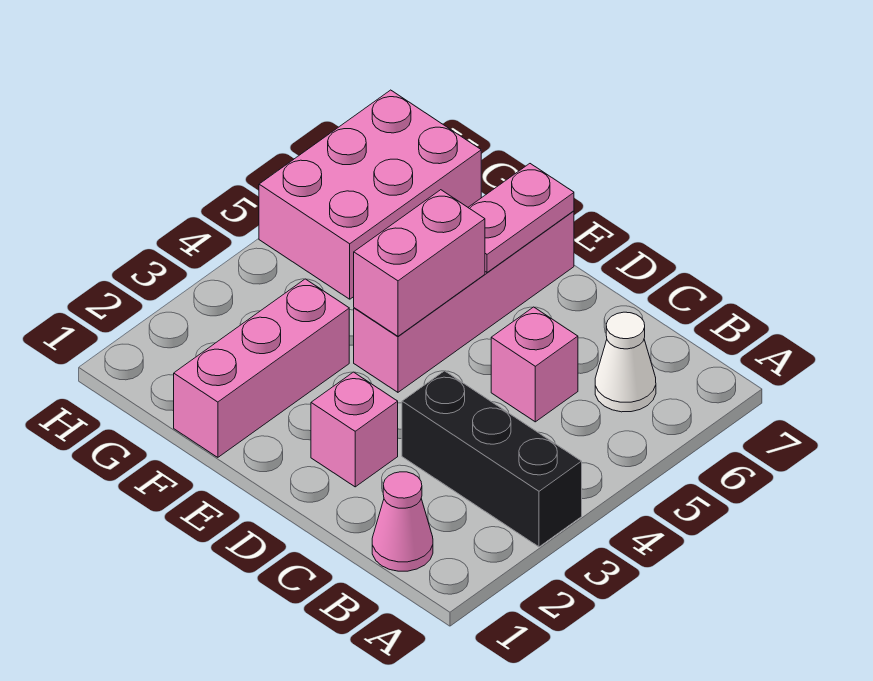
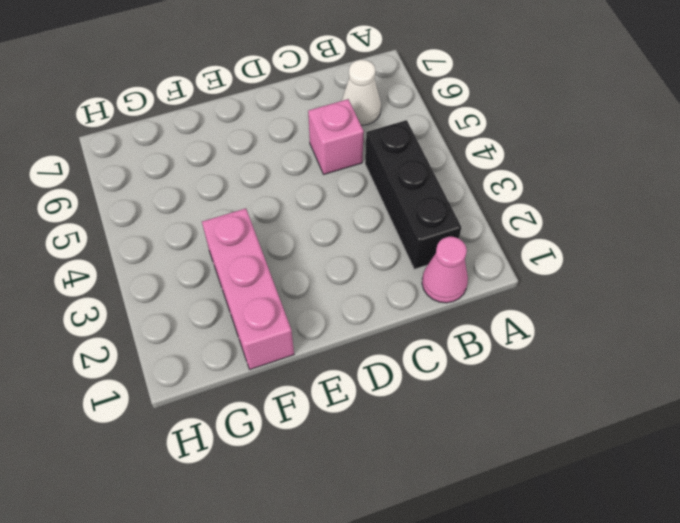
black 1x3 brick [365,120,461,269] -> black 1x3 brick turned to [402,371,582,547]
none -> pink 1x1 brick [311,372,398,487]
none -> pink 1x4 brick [354,211,574,392]

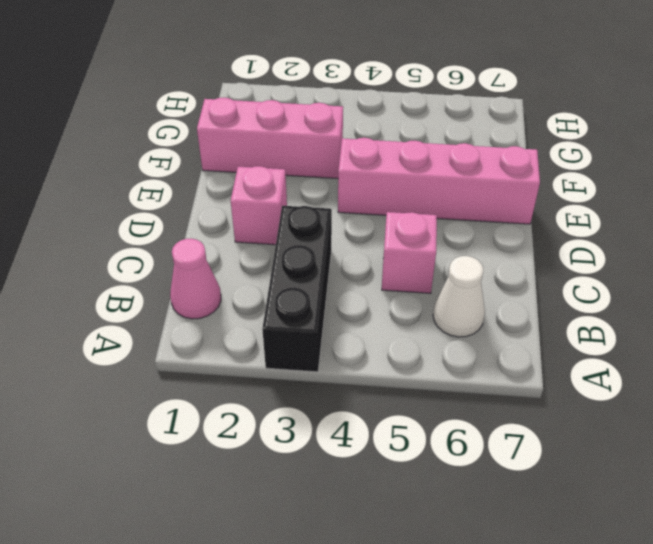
none -> pink 2x3 brick [259,90,481,299]
none -> pink 1x2 brick [354,190,485,336]

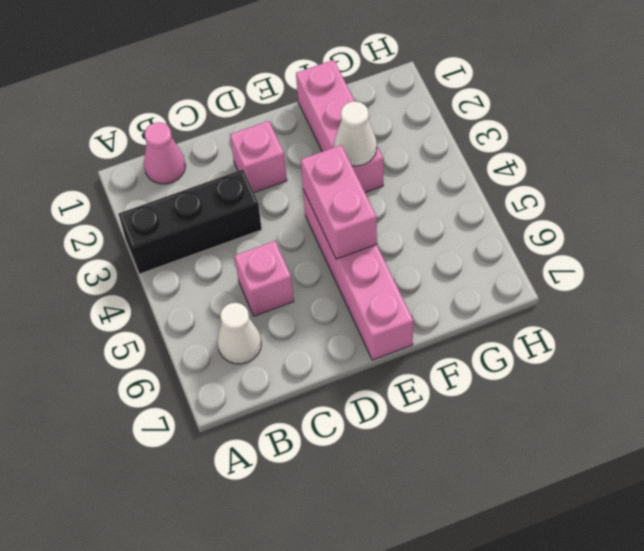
white 1x1 cone [334,102,377,166] -> none
none -> pink 2x3 brick [259,90,481,299]
none -> pink 1x2 plate [468,164,574,272]

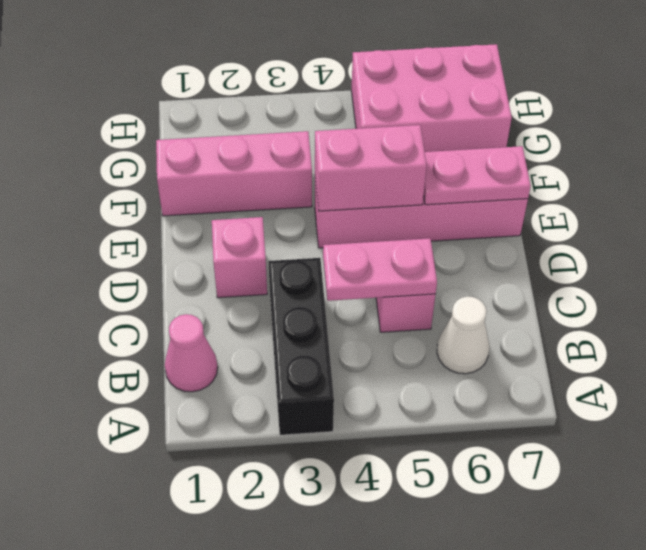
pink 1x2 plate [323,238,437,301] -> none

